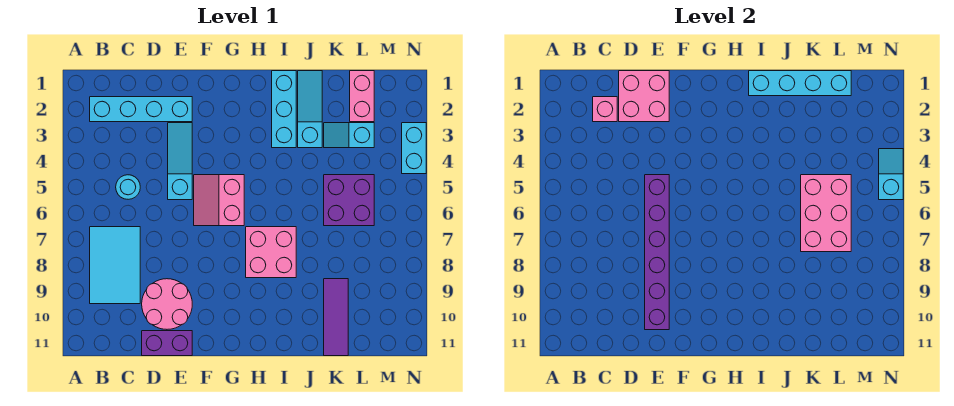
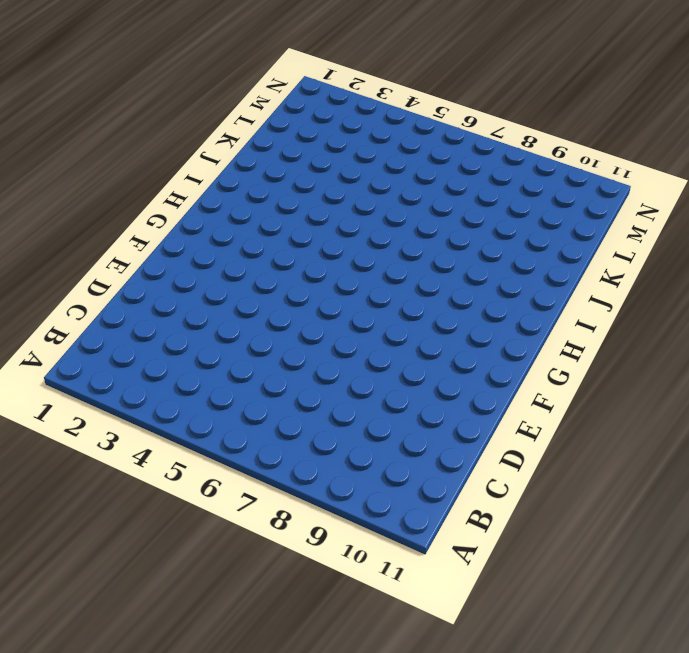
none -> cyan 1x4 brick [90,97,192,122]
none -> cyan 2x3 tile [90,227,140,304]
none -> cyan 1x1 round brick [116,175,140,199]

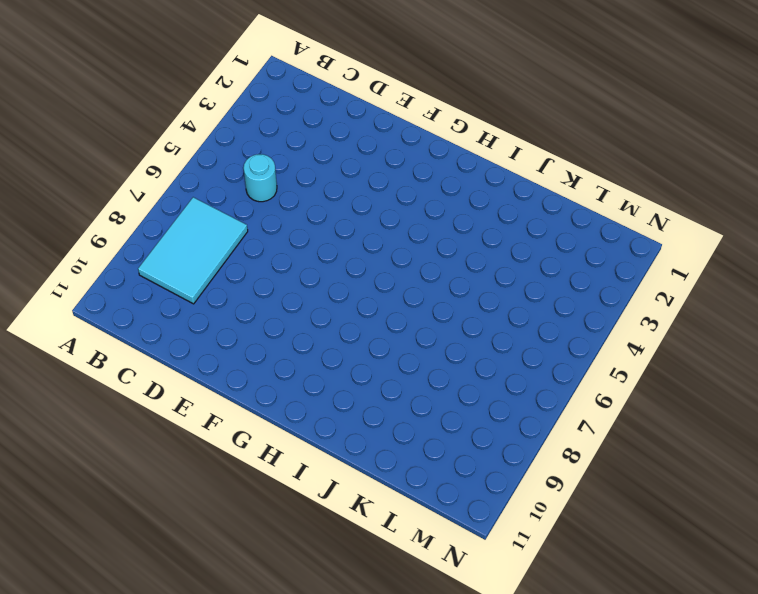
none -> cyan 1x4 brick [90,97,192,122]
none -> pink 2x2 round brick [142,279,192,329]
none -> purple 1x2 brick [142,331,192,356]

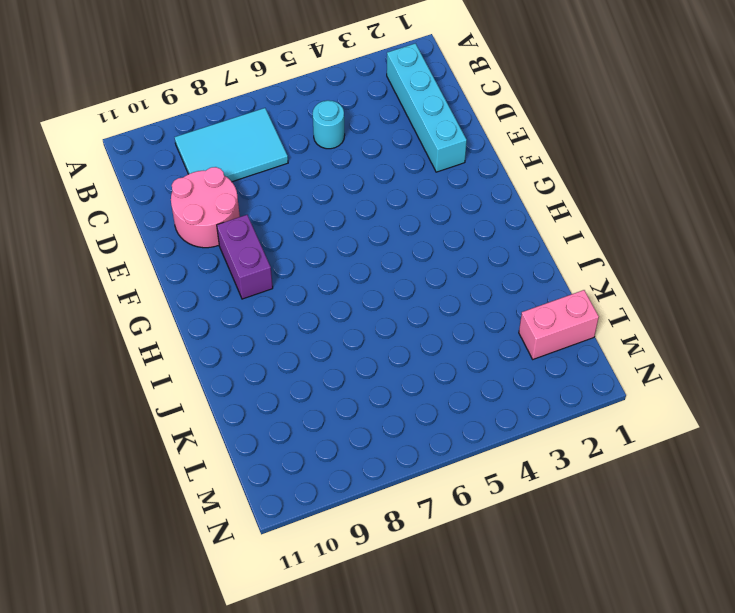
purple 1x2 brick [217,215,273,299] -> purple 1x2 brick moved to [142,331,192,356]
none -> cyan 1x3 slope [168,123,192,200]
none -> pink 2x2 slope [194,175,244,226]
none -> pink 2x2 brick [246,227,296,278]

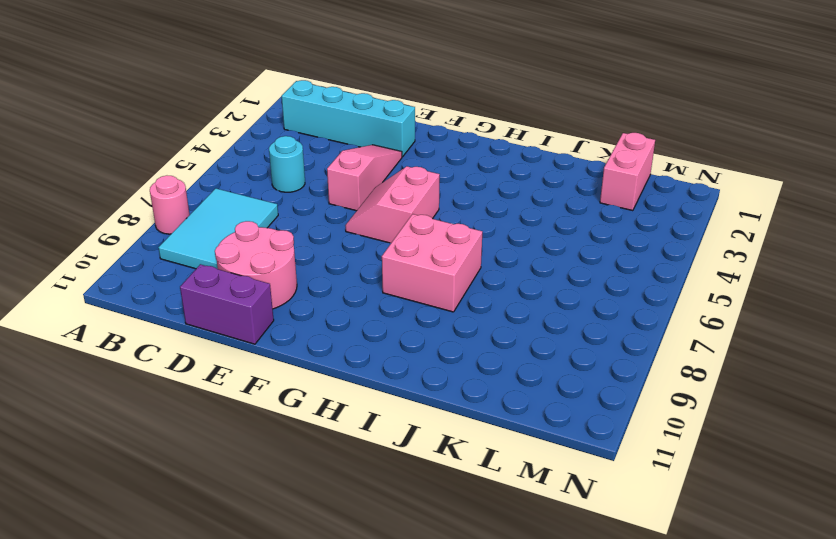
pink 1x1 round brick [150,176,190,234] -> none
pink 1x3 slope [327,145,402,211] -> cyan 1x3 slope [168,123,192,200]
none -> cyan 1x3 brick [272,71,296,148]
none -> cyan 1x3 slope [298,71,322,148]
none -> cyan 1x2 slope [324,123,374,148]

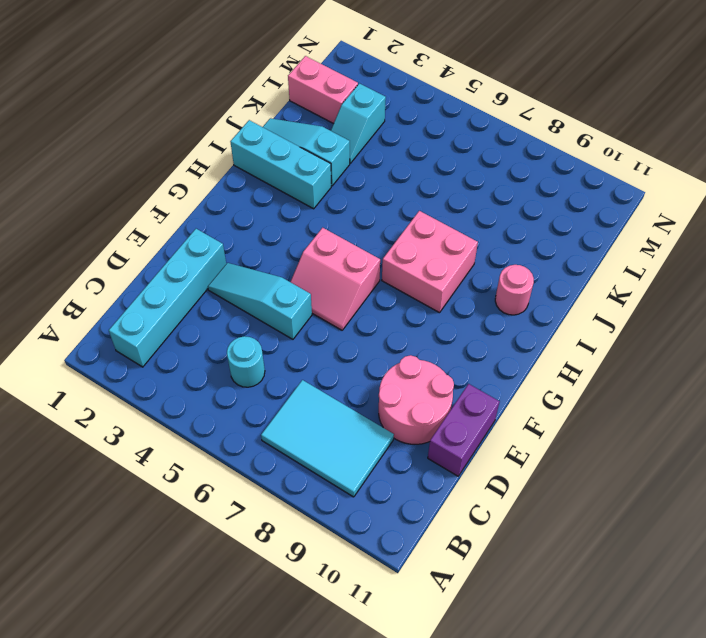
pink 1x1 round brick [495,265,534,315] -> none
none -> purple 2x2 brick [324,175,374,226]
none -> purple 1x3 tile [324,279,348,356]
none -> cyan 1x2 brick [402,123,426,174]

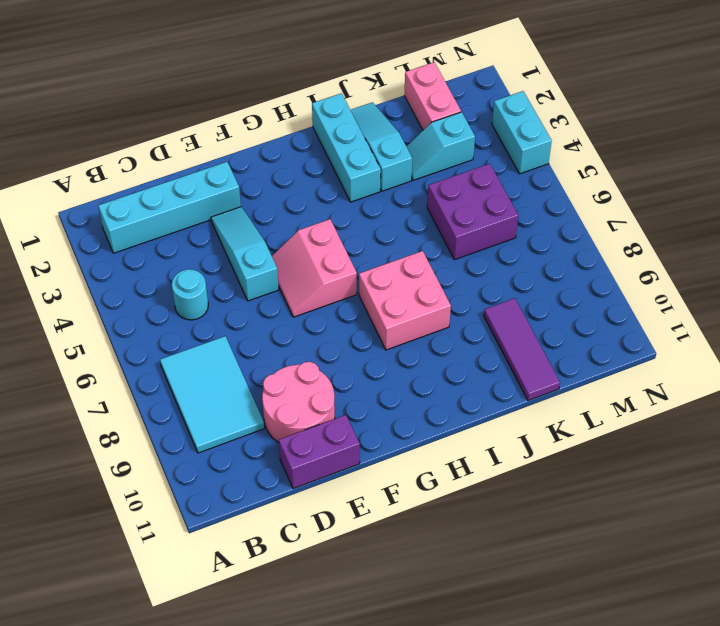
none -> pink 1x1 brick [593,97,617,122]
none -> pink 2x2 brick [619,71,669,122]
none -> purple 1x6 brick [645,175,669,330]

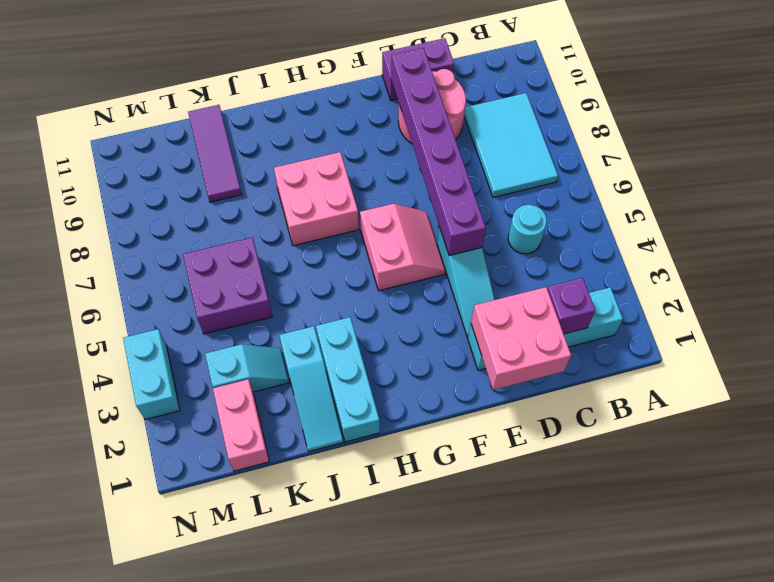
purple 1x1 brick [547,278,595,334] -> pink 1x1 brick [593,97,617,122]
none -> cyan 1x4 brick [749,71,851,96]
none -> pink 2x3 brick [801,175,851,252]
none -> cyan 1x2 slope [879,149,903,200]

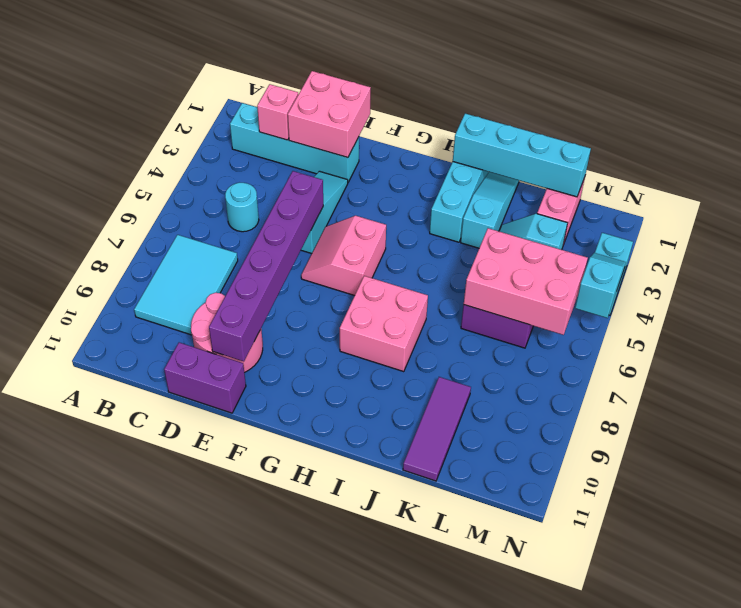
pink 2x3 brick [464,228,588,335] -> pink 2x3 brick turned to [801,175,851,252]

